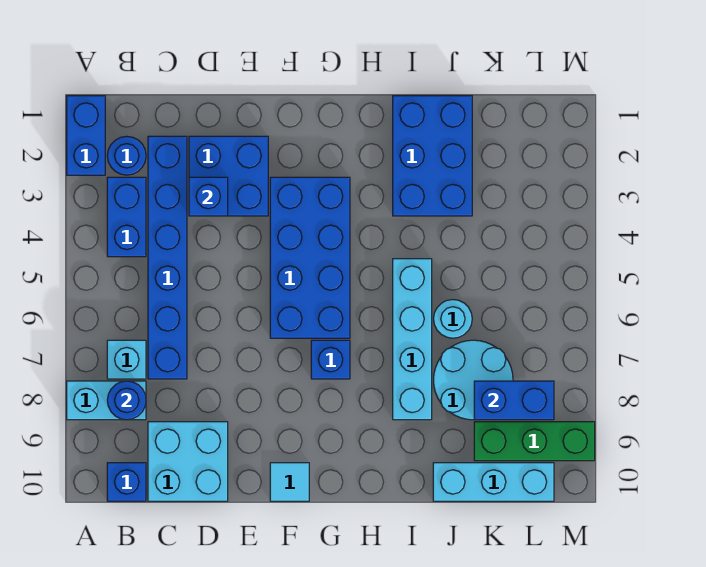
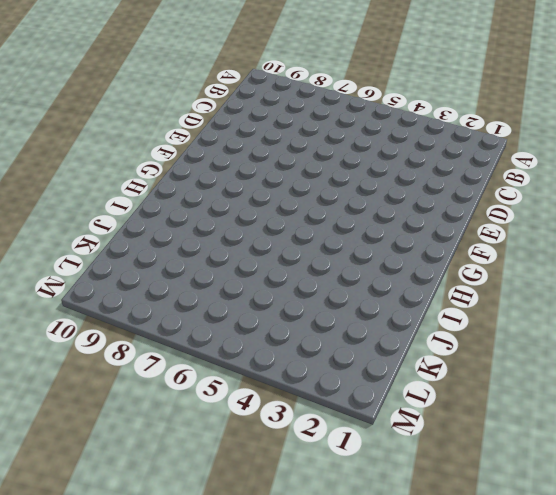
none -> blue 1x2 brick [67,96,105,175]
none -> cyan 1x2 brick [67,381,146,420]
none -> blue 1x1 round brick [107,136,146,175]

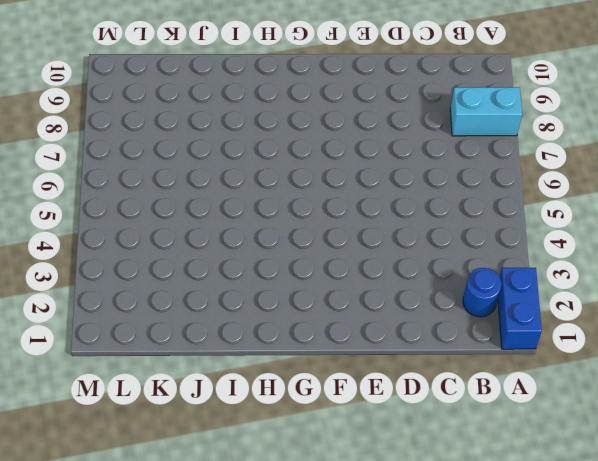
none -> blue 1x2 brick [107,177,146,257]
none -> cyan 1x1 brick [107,340,146,379]
none -> blue 1x1 brick [107,463,146,501]

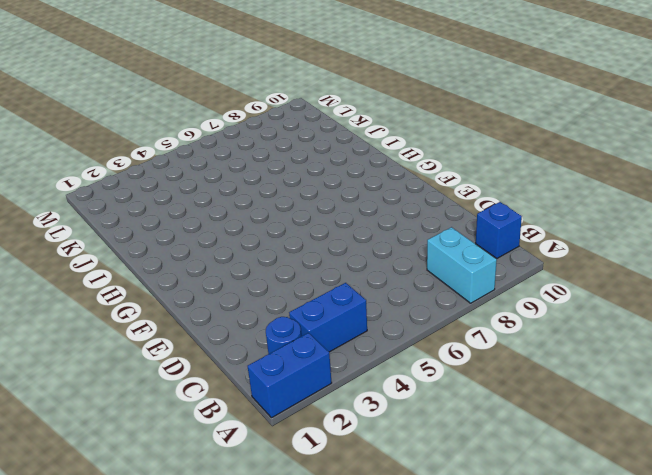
none -> cyan 1x1 brick [107,340,146,379]
none -> blue 1x6 brick [148,136,187,379]
none -> cyan 2x2 brick [148,422,228,501]

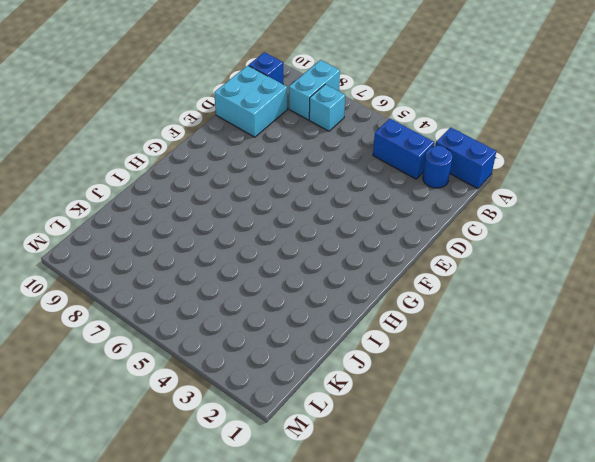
none -> blue 1x6 brick [148,136,187,379]
none -> blue 2x2 brick [189,136,268,216]
none -> blue 2x4 brick [270,177,350,338]

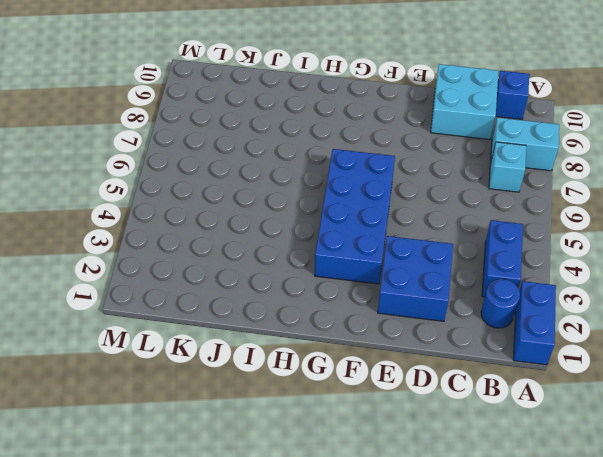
none -> blue 1x6 brick [148,136,187,379]
none -> cyan 1x1 tile [270,463,309,501]
none -> blue 1x1 brick [311,340,350,379]

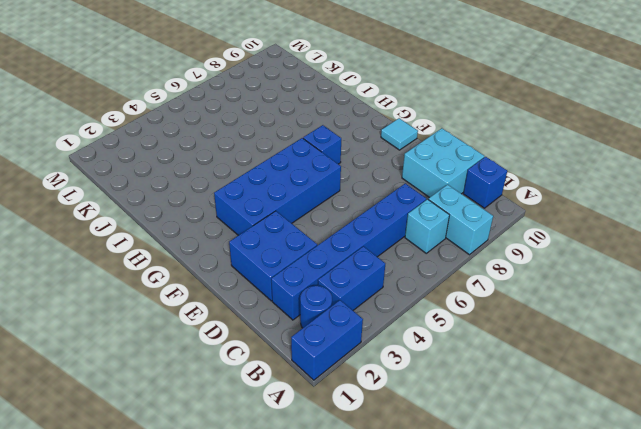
none -> blue 2x3 brick [393,96,472,216]
none -> cyan 1x4 brick [393,259,432,420]
none -> cyan 1x1 round brick [434,300,472,338]

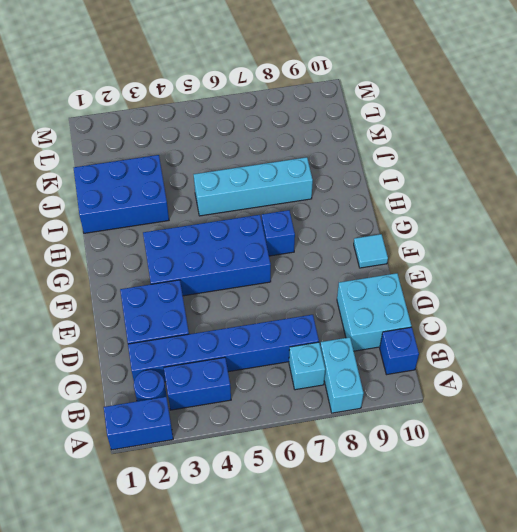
none -> cyan 1x1 round brick [434,300,472,338]
none -> cyan 2x2 round brick [434,340,513,420]
none -> cyan 1x3 brick [433,463,554,501]

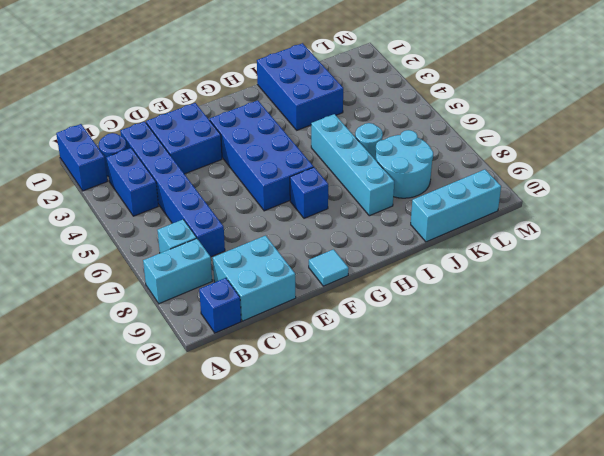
none -> green 1x3 brick [474,422,595,461]
none -> blue 1x1 round brick [107,381,146,420]
none -> blue 1x1 brick [189,177,228,216]

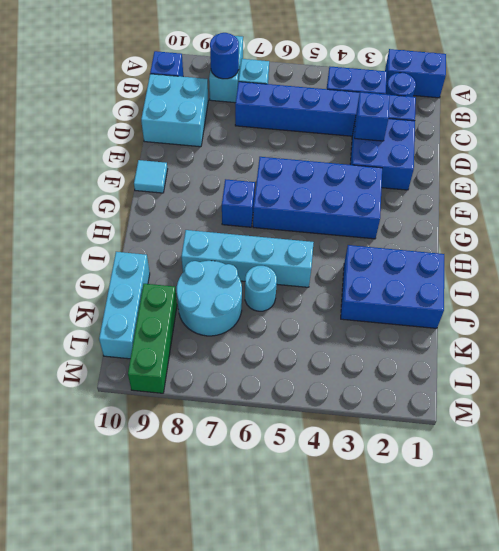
none -> blue 1x2 brick [474,381,554,420]

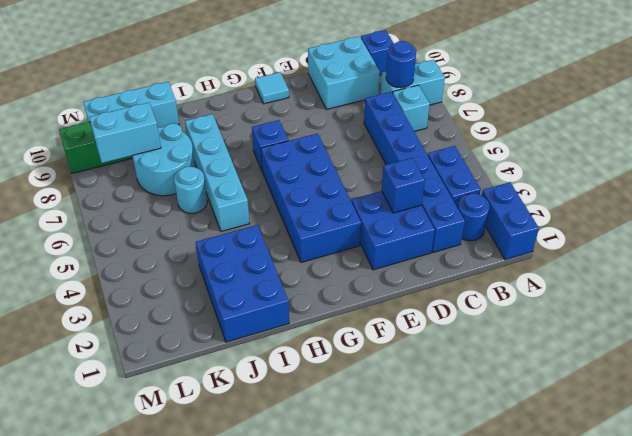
cyan 1x2 brick [89,103,161,163] -> blue 1x2 brick [474,381,554,420]

